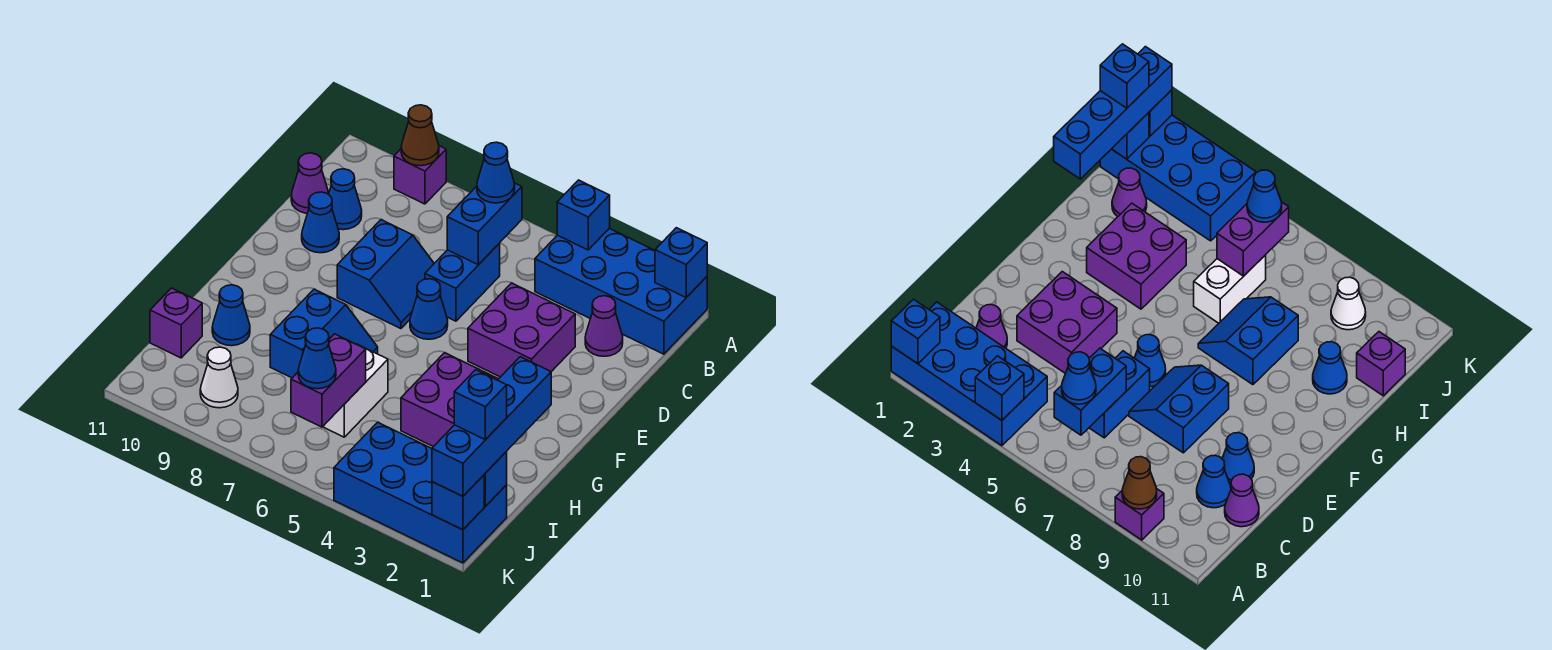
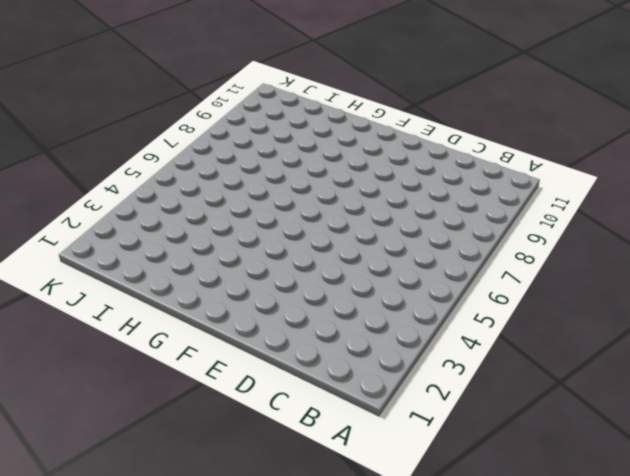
none -> blue 2x4 brick [535,228,707,354]
none -> purple 1x1 brick [394,146,446,204]
none -> purple 1x1 cone [585,296,623,356]

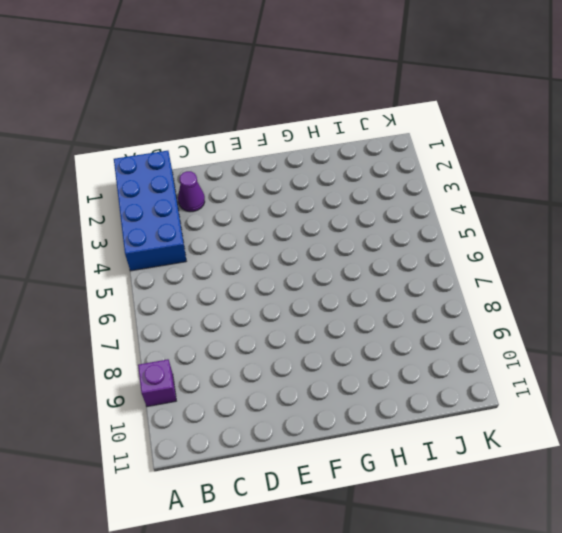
none -> blue 1x2 brick [425,243,500,321]
none -> blue 1x1 cone [329,169,362,230]
none -> purple 1x1 cone [291,153,329,213]

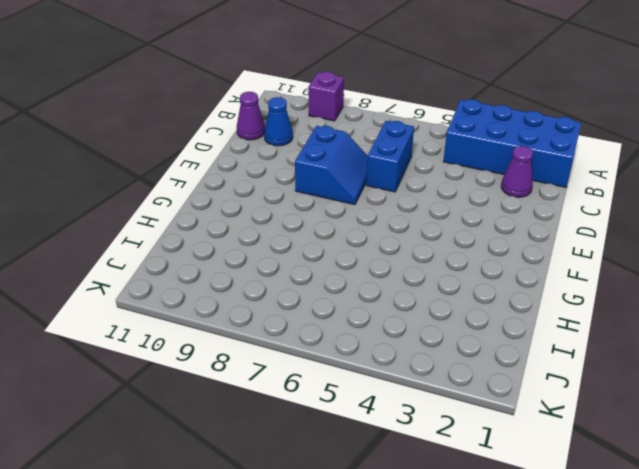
none -> purple 2x2 brick [468,283,575,377]
none -> blue 1x1 cone [302,192,339,253]
none -> blue 1x1 cone [410,279,448,339]

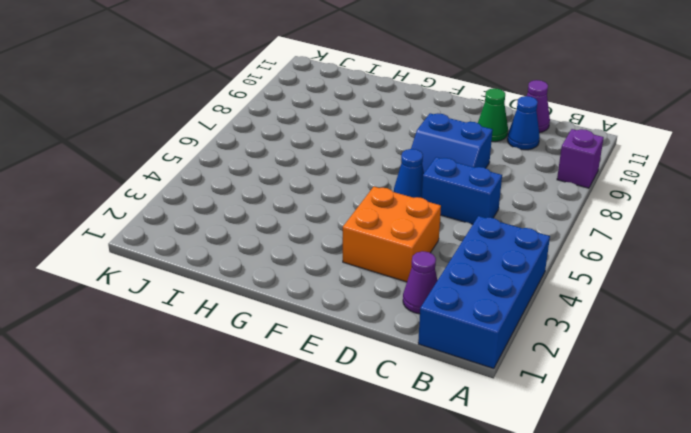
orange 2x2 brick [343,187,441,282] -> purple 2x2 brick [468,283,575,377]
green 1x1 cone [478,88,508,142] -> blue 1x1 cone [302,192,339,253]
none -> purple 2x2 brick [401,353,498,447]
none -> blue 2x2 slope [270,289,378,378]
none -> white 1x2 brick [323,344,388,437]

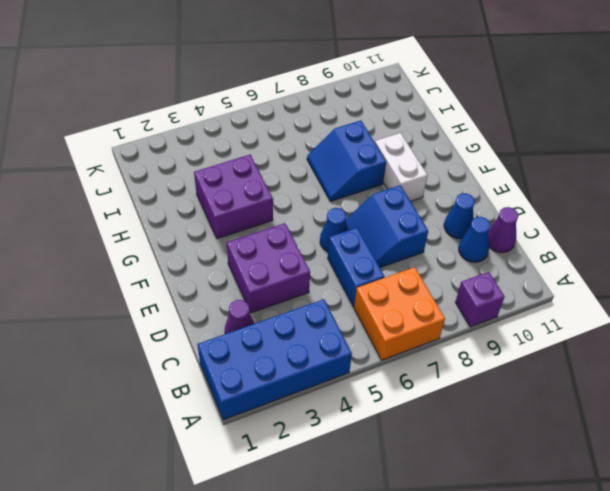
orange 2x2 brick [354,267,445,360] -> none
white 1x2 brick [375,133,427,201] -> white 1x2 brick moved to [323,344,388,437]
none -> blue 1x1 cone [212,285,250,346]
none -> purple 1x1 cone [1112,168,1147,217]
none -> purple 1x1 brick [150,288,202,358]

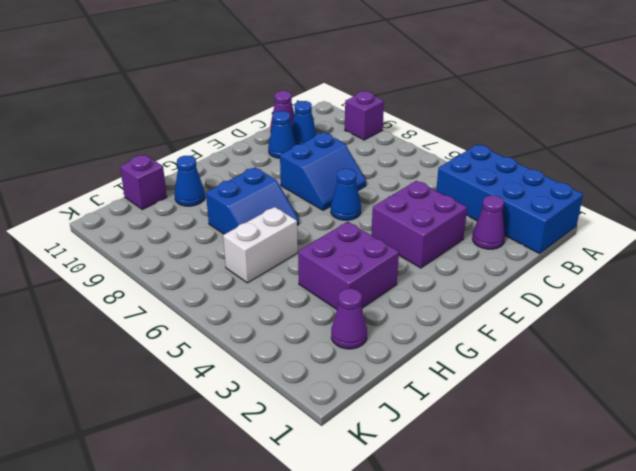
none -> blue 1x2 brick [425,243,500,321]
none -> blue 2x4 brick [334,422,507,563]
none -> white 1x1 cone [200,347,238,408]

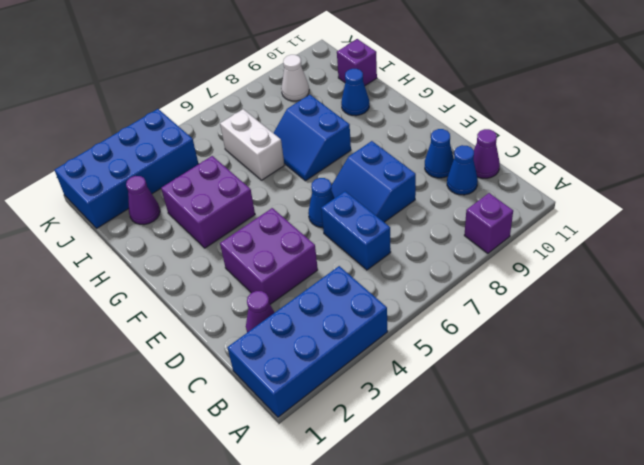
none -> blue 1x1 brick [655,228,707,297]
none -> blue 1x1 brick [557,180,610,250]
none -> brown 1x1 cone [401,105,439,166]

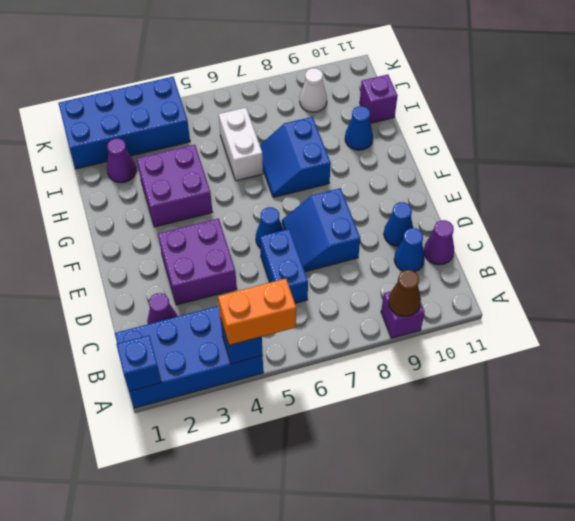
orange 1x2 brick [218,279,296,345] -> none
none -> blue 1x2 brick [447,183,522,265]
none -> purple 1x2 brick [291,334,366,427]
none -> blue 1x1 brick [484,452,507,506]

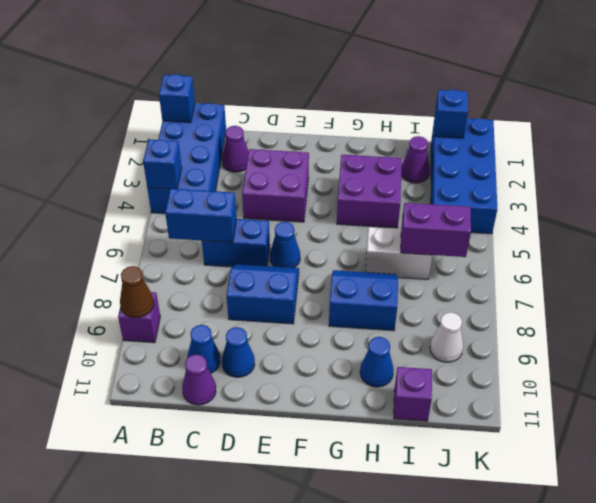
none -> blue 1x1 brick [432,475,484,530]
none -> blue 1x1 cone [477,142,515,203]
none -> blue 1x4 brick [432,357,551,496]

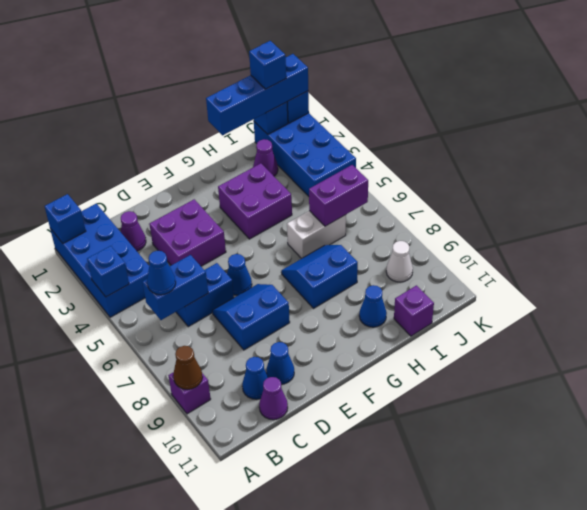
none -> blue 1x1 cone [298,328,336,389]

